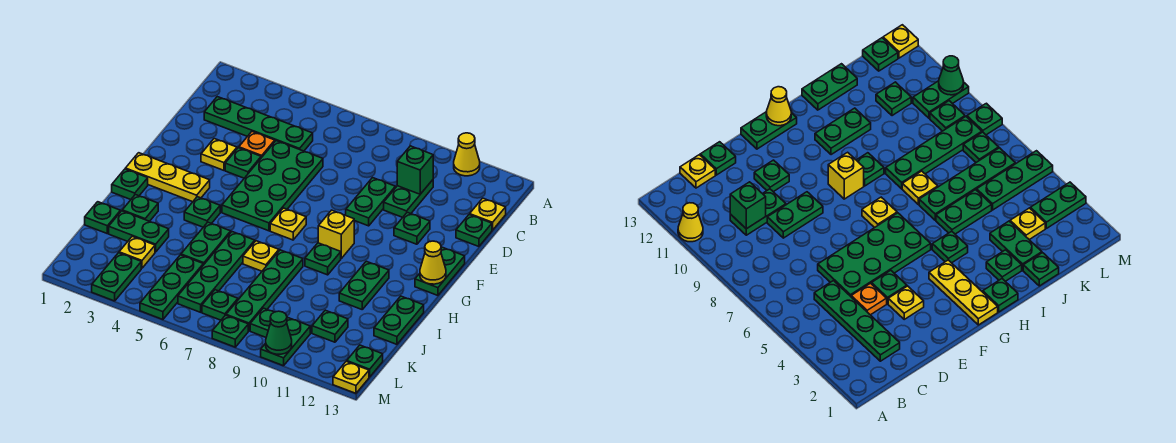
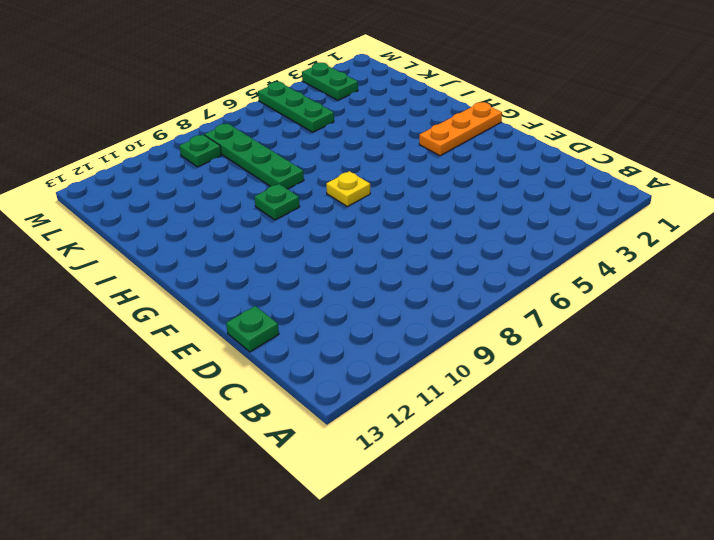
orange 1x3 plate [419,102,502,156] -> yellow 1x3 plate [125,153,210,202]
none -> yellow 1x1 cone [454,133,480,176]
none -> green 1x4 plate [204,97,313,151]
none -> green 1x2 plate [384,180,433,217]
none -> yellow 1x1 plate [470,198,506,230]

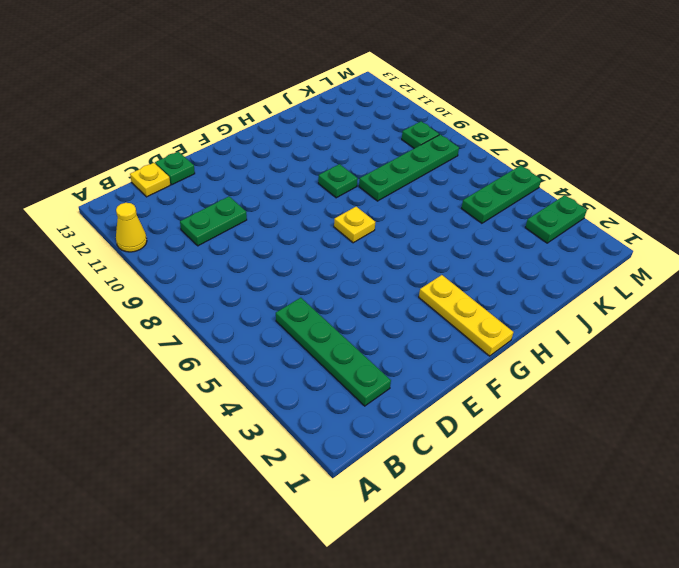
none -> orange 1x1 plate [239,132,275,158]
none -> green 2x4 plate [222,141,323,231]
none -> green 1x2 plate [346,178,395,226]
none -> yellow 1x1 plate [201,139,237,170]

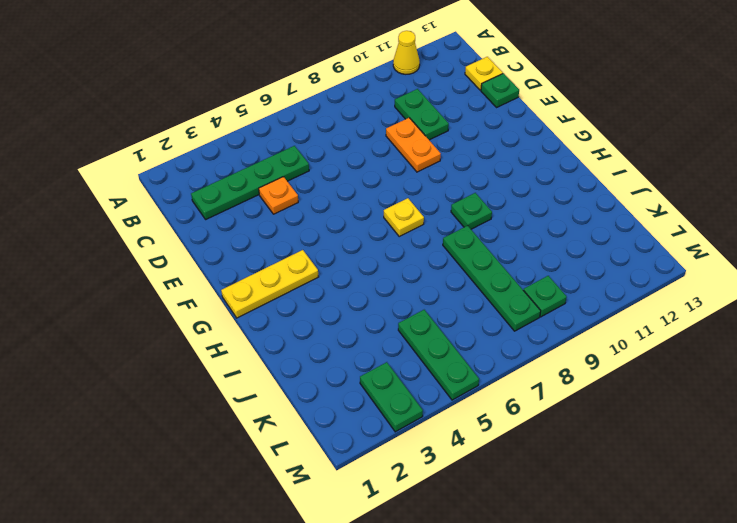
orange 1x2 plate [386,118,441,172] -> green 1x2 plate [346,178,395,226]
none -> green 2x4 plate [222,141,323,231]
none -> yellow 1x1 plate [201,139,237,170]
none -> green 1x1 plate [225,148,261,178]
none -> green 1x1 plate [394,212,430,244]

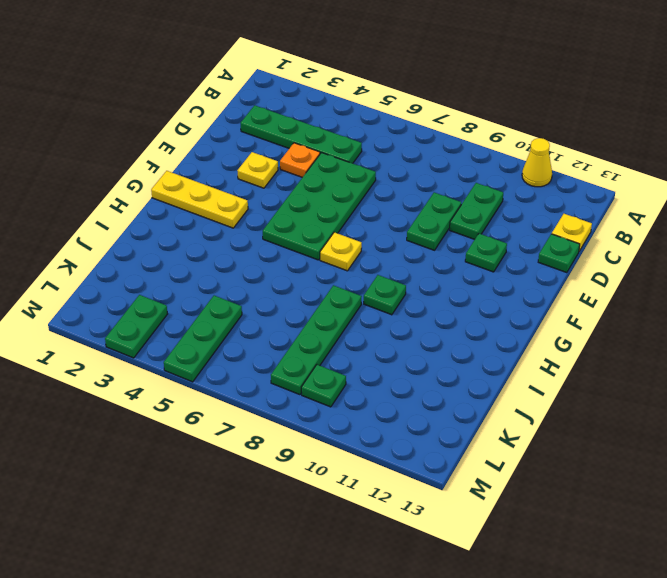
none -> green 1x1 plate [225,148,261,178]
none -> green 1x2 plate [415,247,465,295]
none -> yellow 1x1 brick [318,210,354,258]
none -> green 1x1 plate [112,169,148,199]

